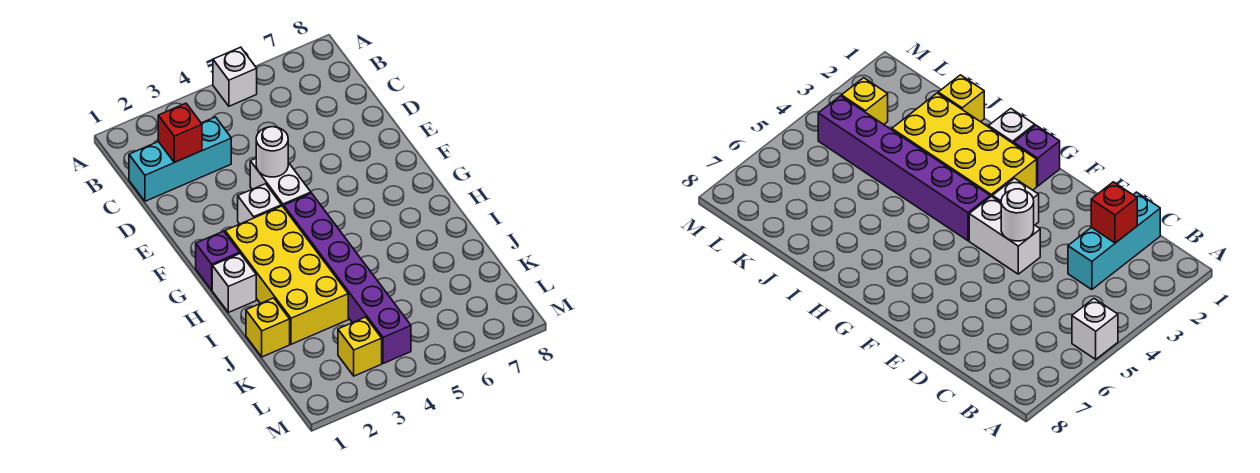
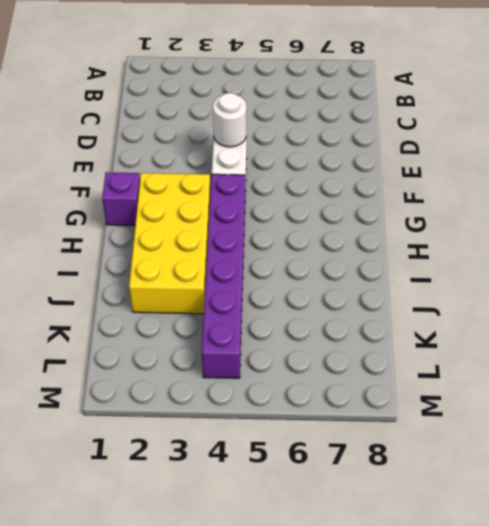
none -> white 1x1 brick [213,47,257,106]
none -> cyan 1x3 brick [129,117,231,201]
none -> white 1x1 brick [238,184,282,224]

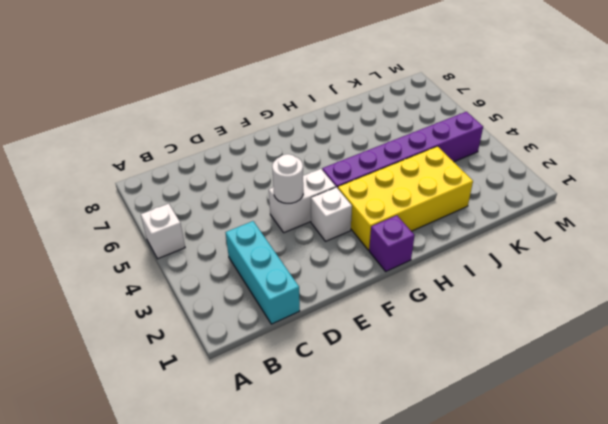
none -> white 1x1 brick [212,254,256,313]
none -> yellow 1x1 brick [246,298,290,357]
none -> yellow 1x1 brick [338,317,382,376]

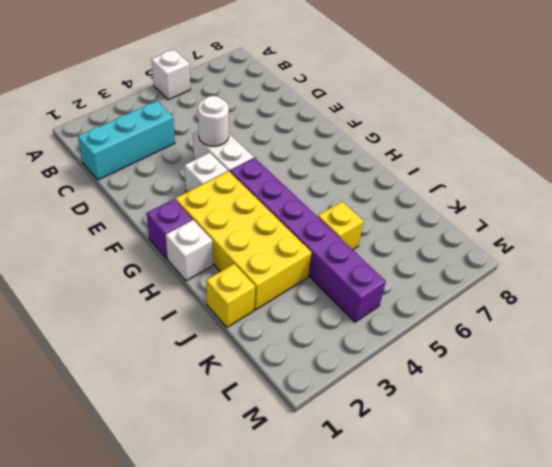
yellow 1x1 brick [318,202,363,250] -> yellow 1x1 brick moved to [338,317,382,376]
none -> red 1x1 brick [158,103,202,162]

